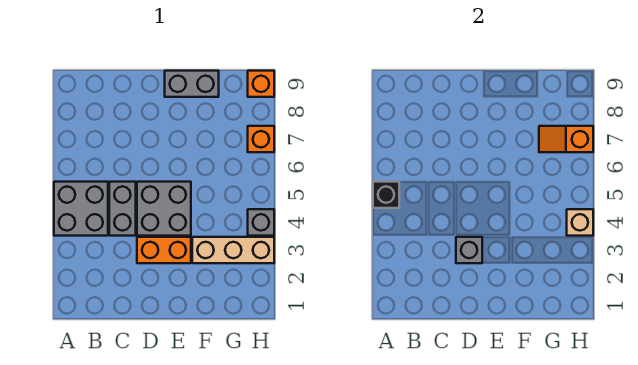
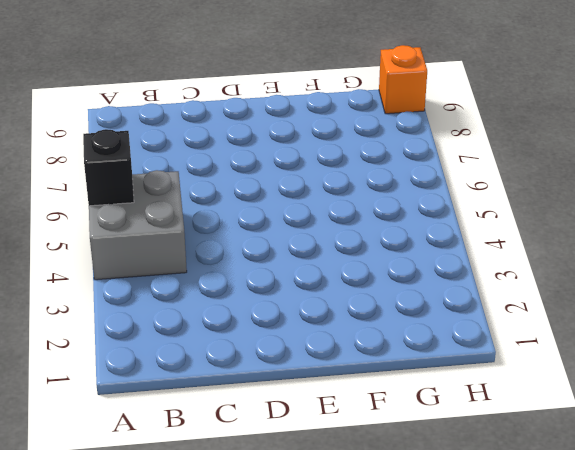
none -> grey 1x2 brick [109,182,136,236]
none -> orange 1x2 brick [137,237,191,263]
none -> grey 2x2 brick [137,182,191,236]

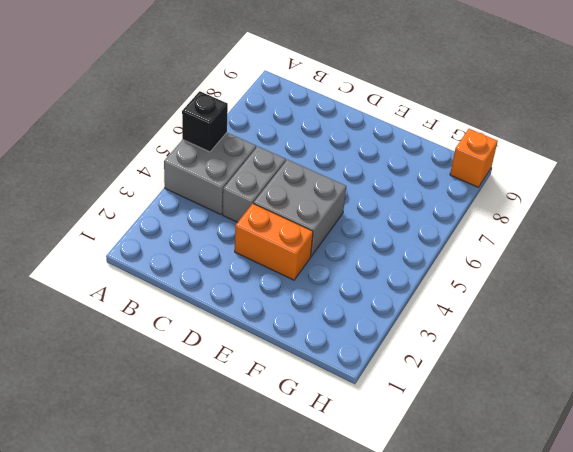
none -> grey 1x2 brick [165,71,219,97]
none -> tan 1x3 brick [192,237,274,263]
none -> grey 1x1 brick [248,209,274,236]

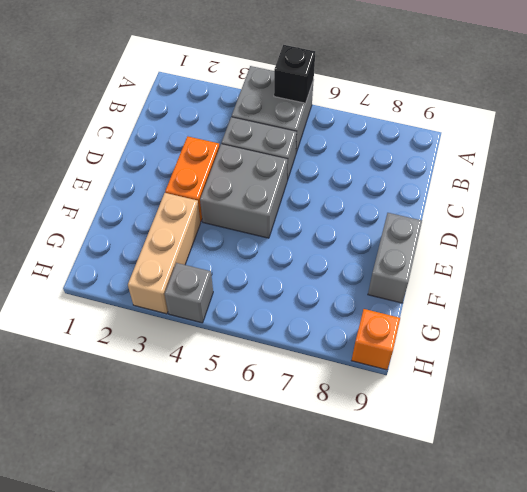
none -> orange 1x1 brick [248,126,274,152]
none -> grey 1x1 brick [456,237,482,263]
none -> orange 1x2 slope [539,126,593,152]

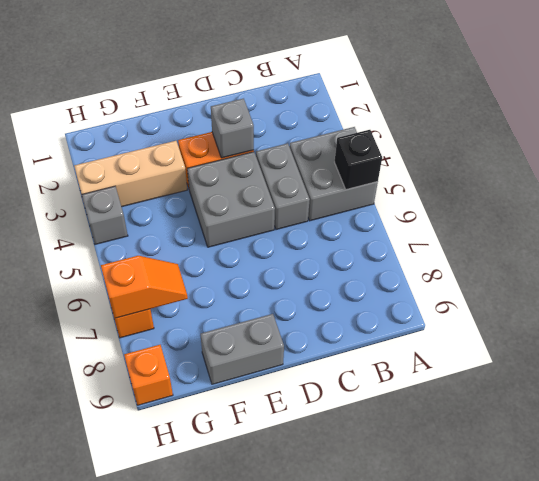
none -> tan 1x1 brick [567,209,593,236]

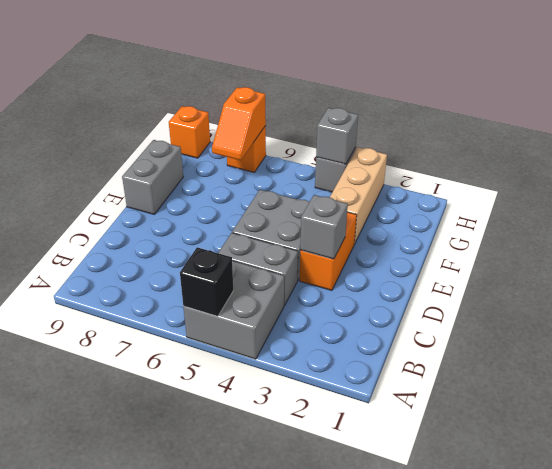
grey 1x1 brick [316,108,358,164] -> tan 1x1 brick [567,209,593,236]

